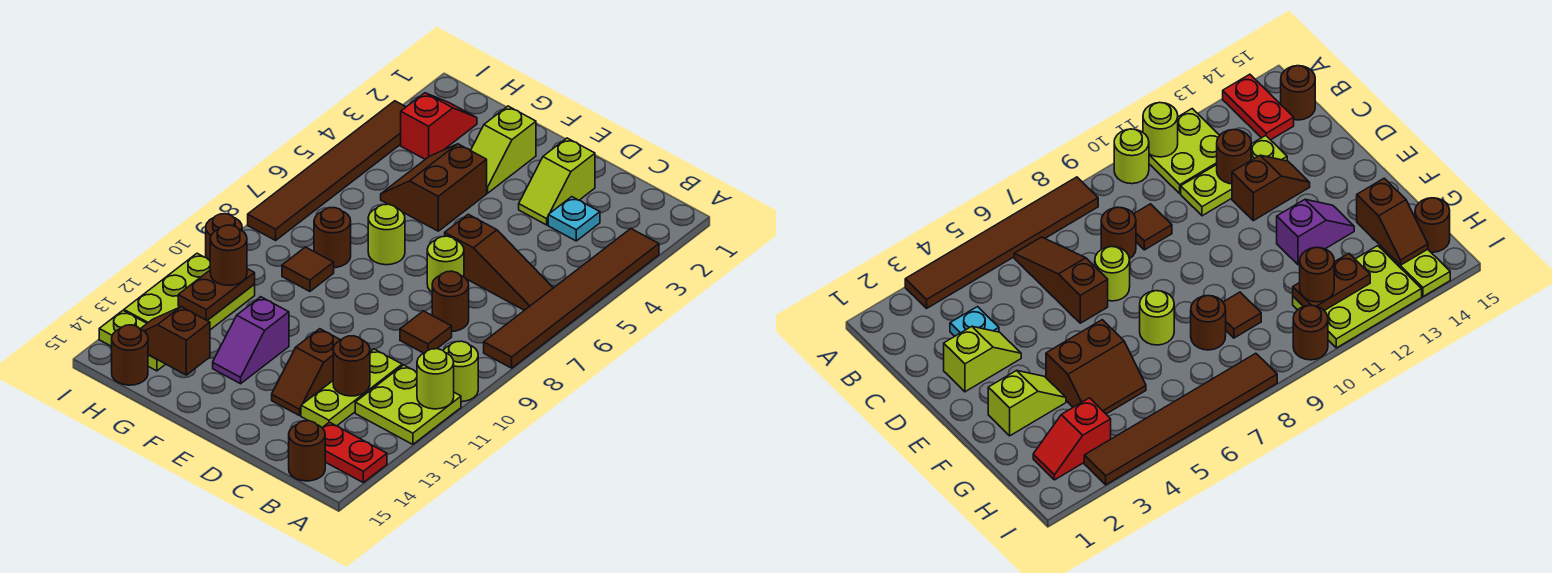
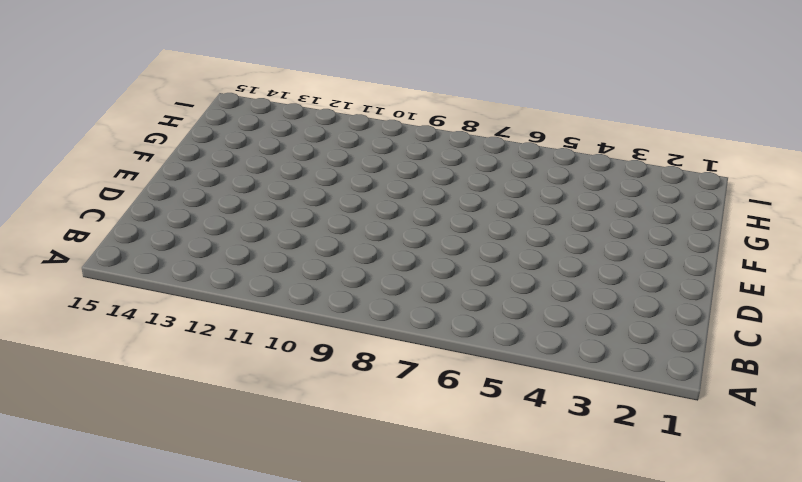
none -> brown 1x6 tile [484,229,659,368]
none -> lime 1x1 round brick [443,341,478,402]
none -> lime 2x2 plate [355,365,461,444]
none -> red 1x2 plate [322,422,387,483]

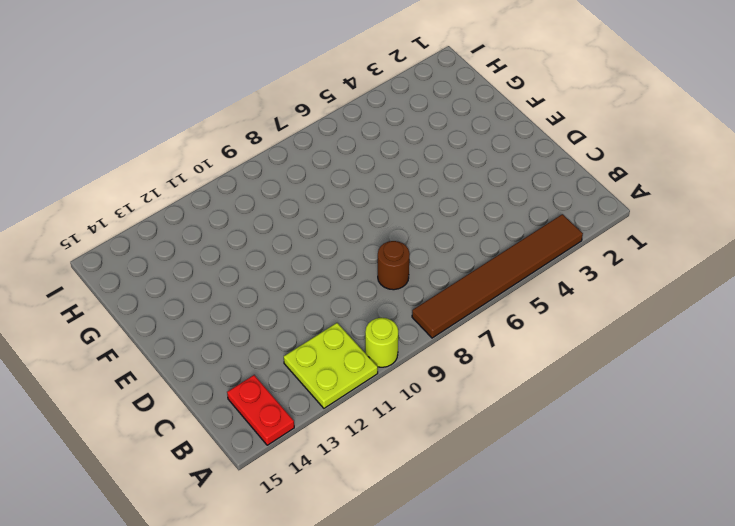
none -> brown 1x3 slope [445,214,553,310]
none -> brown 1x1 round brick [289,421,325,481]
none -> cyan 1x1 plate [548,197,600,241]
none -> brown 1x1 tile [400,311,452,353]

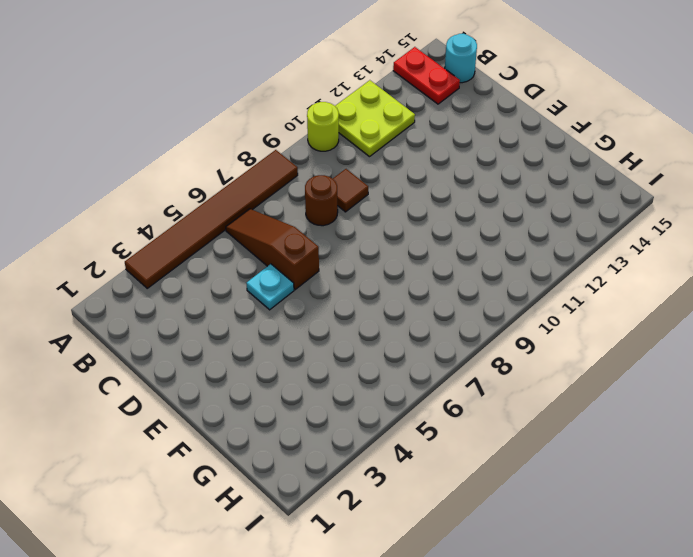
cyan 1x1 round brick [445,34,477,83] -> brown 1x1 round brick [289,421,325,481]
cyan 1x1 plate [246,264,294,310] -> cyan 1x1 plate moved to [548,197,600,241]
none -> lime 1x3 plate [301,349,402,427]
none -> lime 1x2 slope [519,138,595,225]
none -> lime 1x1 round brick [427,236,464,292]
none -> brown 1x2 slope [272,329,340,416]

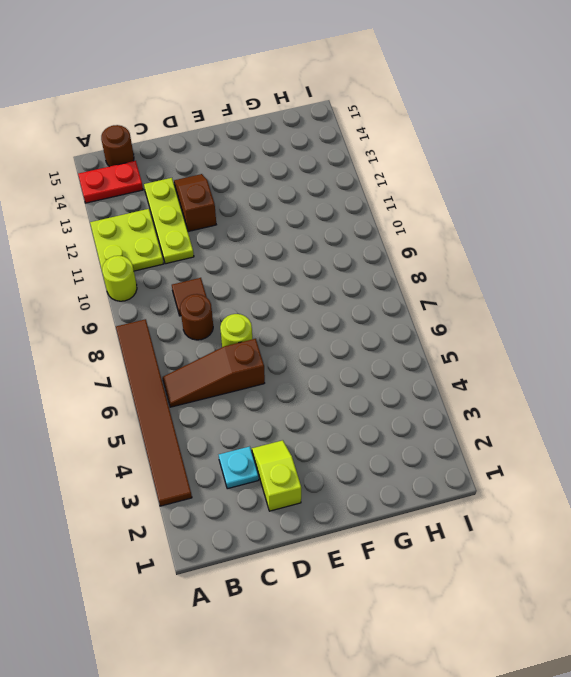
none -> lime 1x2 slope [471,106,536,193]
none -> brown 2x2 slope [381,144,487,231]
none -> lime 1x1 round brick [368,204,405,265]
none -> purple 1x2 slope [213,297,289,384]

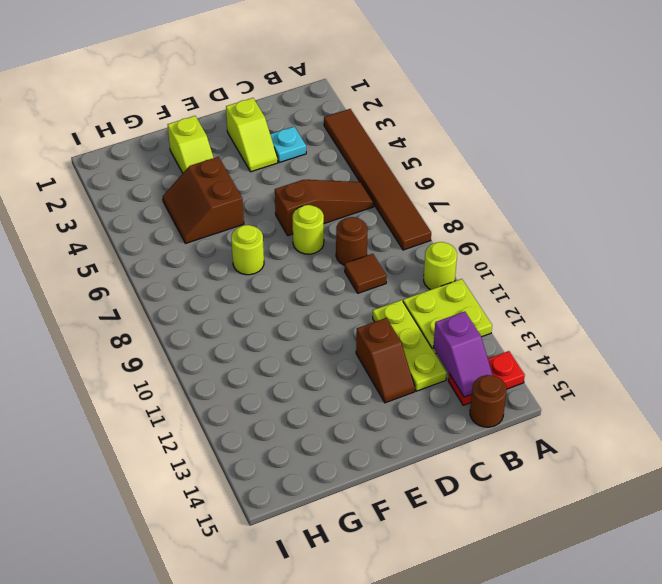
purple 1x2 slope [433,312,492,397] -> purple 1x2 slope moved to [213,297,289,384]
none -> brown 1x1 round brick [314,208,351,268]
none -> brown 1x1 tile [282,247,334,291]
none -> red 1x2 slope [401,93,477,159]
none -> lime 2x3 plate [124,253,255,330]

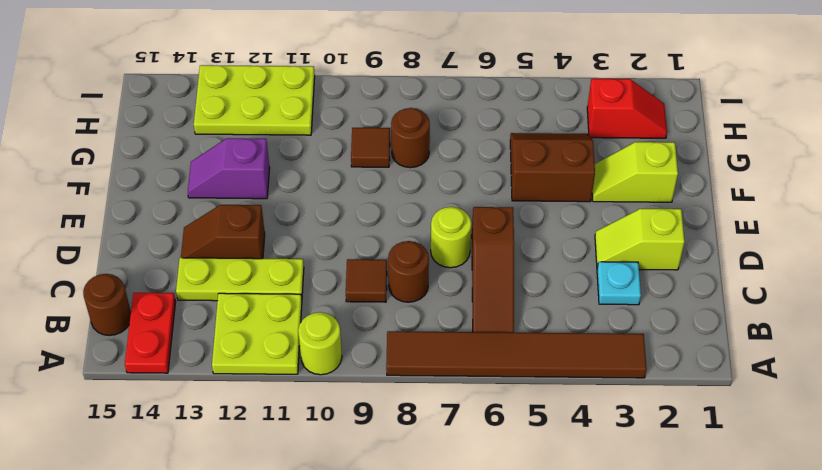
none -> lime 1x1 round brick [368,204,405,265]
none -> lime 1x2 plate [99,311,165,371]
none -> brown 1x1 round brick [112,325,148,385]
none -> brown 1x6 tile [248,101,406,240]

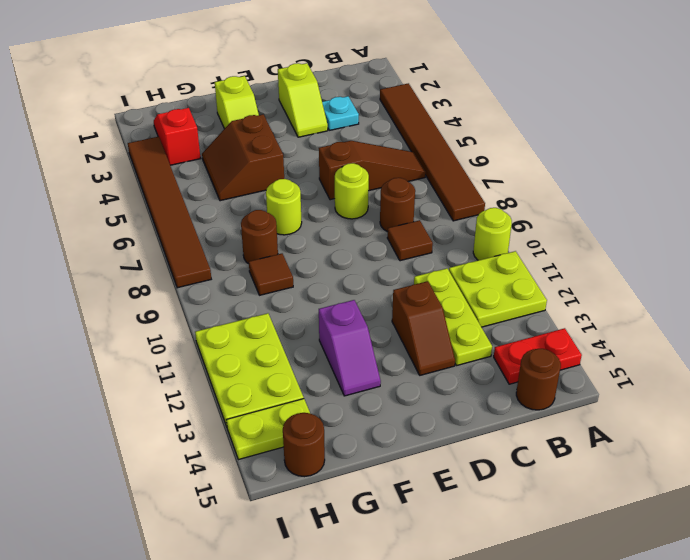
none -> brown 1x1 round brick [206,214,242,260]
none -> lime 1x1 round brick [417,349,454,409]
none -> brown 1x1 round brick [333,336,370,396]
none -> brown 1x2 slope [141,307,210,375]

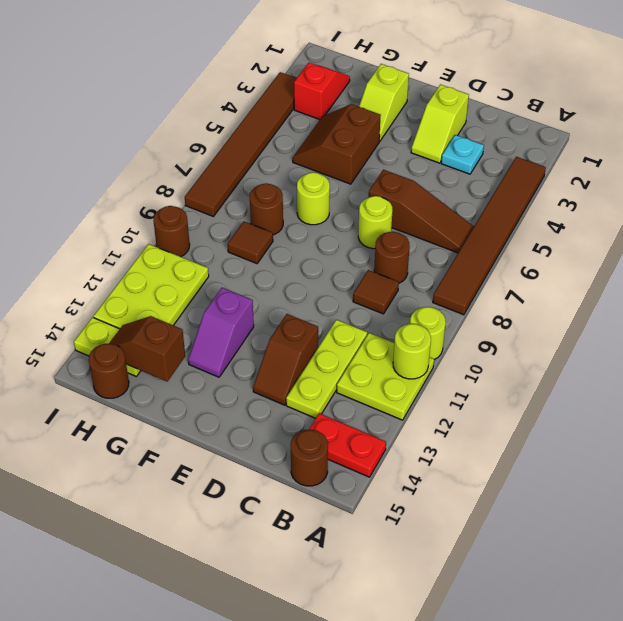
none -> brown 1x1 round brick [333,336,370,396]
none -> brown 1x2 plate [178,269,255,320]
none -> brown 1x1 round brick [210,225,247,285]

